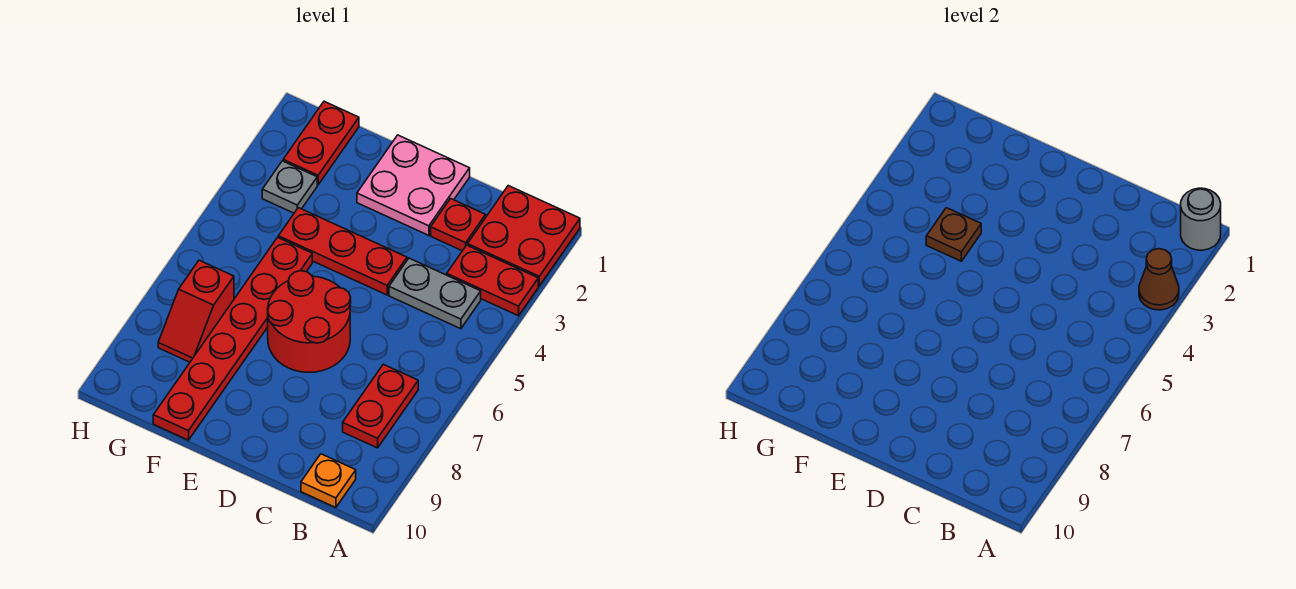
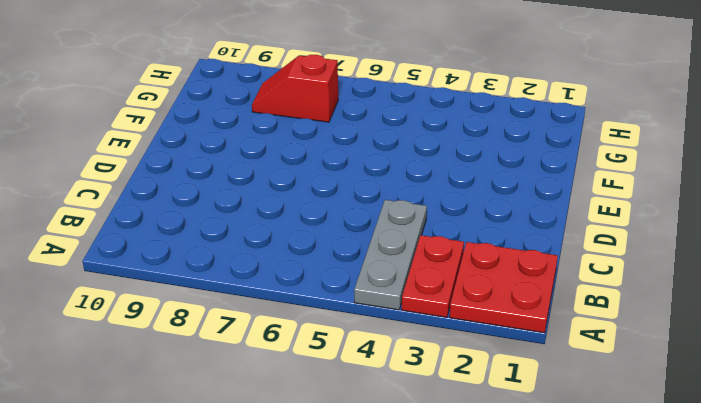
grey 1x3 plate [354,200,427,310] -> grey 1x2 plate [389,258,481,329]
none -> red 1x2 plate [343,364,418,448]
none -> orange 1x1 plate [301,454,356,508]
none -> red 1x1 plate [431,199,486,251]

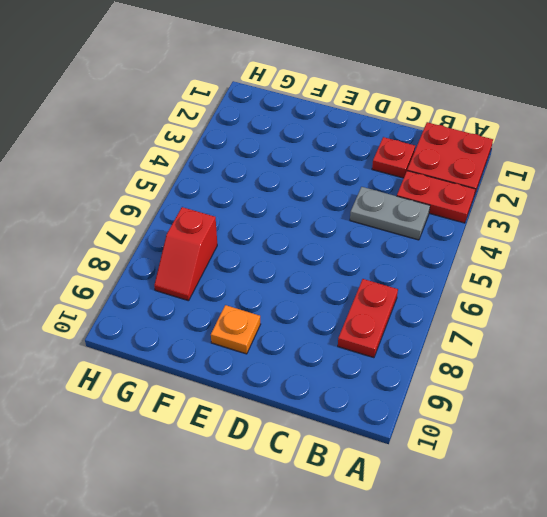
orange 1x1 plate [211,305,261,354] -> orange 1x1 plate moved to [301,454,356,508]
none -> pink 2x2 plate [357,135,470,235]
none -> red 1x3 plate [278,208,407,295]
none -> red 2x2 round brick [268,271,351,372]

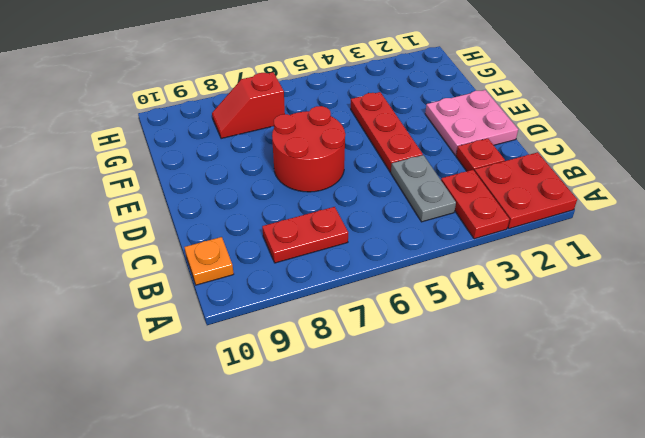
none -> red 1x6 plate [153,237,312,440]
none -> red 1x2 plate [283,101,359,185]
none -> grey 1x1 plate [262,161,317,213]

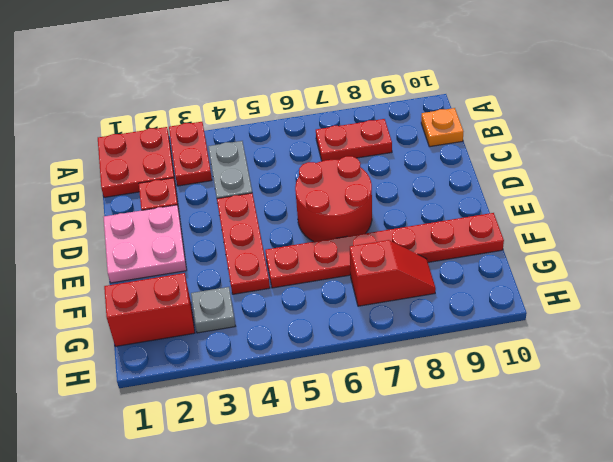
red 1x2 brick [104,273,195,347] -> red 1x2 plate [283,101,359,185]
none -> grey 1x1 round brick [1181,188,1221,250]
none -> brown 1x1 cone [1139,249,1179,310]
none -> brown 1x1 plate [926,208,981,261]

